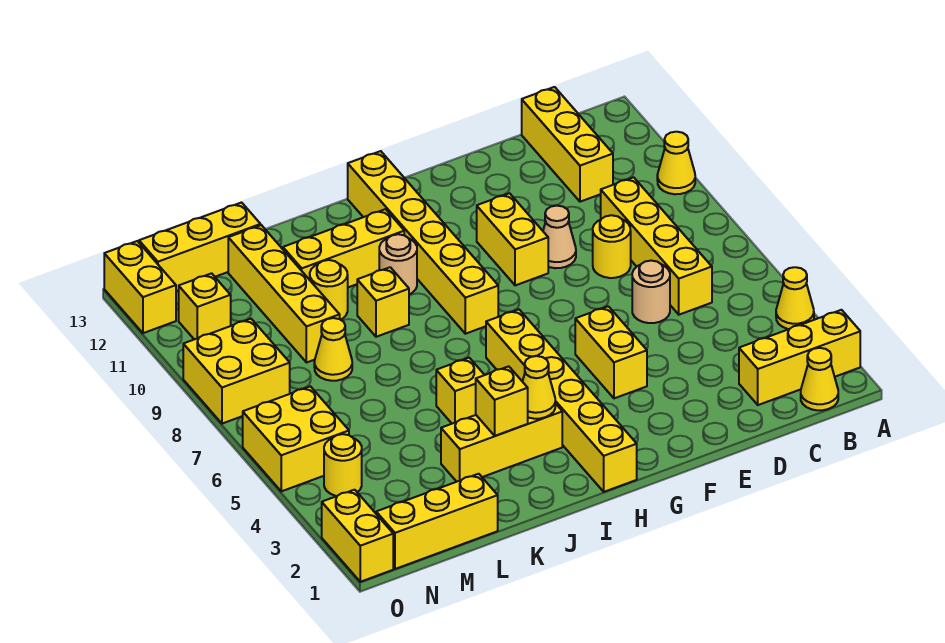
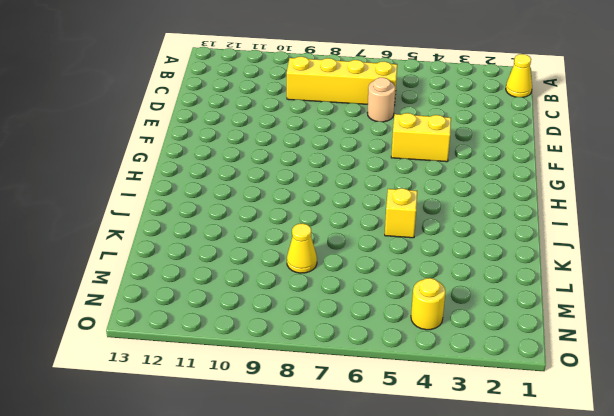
none -> yellow 1x3 brick [739,310,860,405]
none -> yellow 1x1 cone [776,267,814,329]
none -> yellow 1x1 cone [657,132,695,194]
none -> yellow 1x3 brick [522,87,613,202]

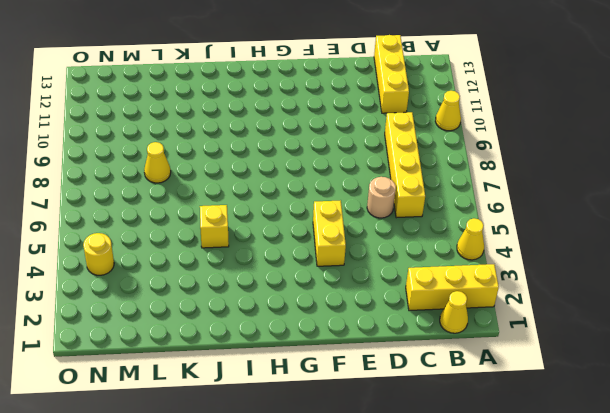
none -> yellow 1x1 round brick [593,215,631,278]
none -> tan 1x1 cone [543,206,576,268]
none -> yellow 1x2 brick [477,193,548,285]
none -> yellow 1x6 brick [486,309,637,492]

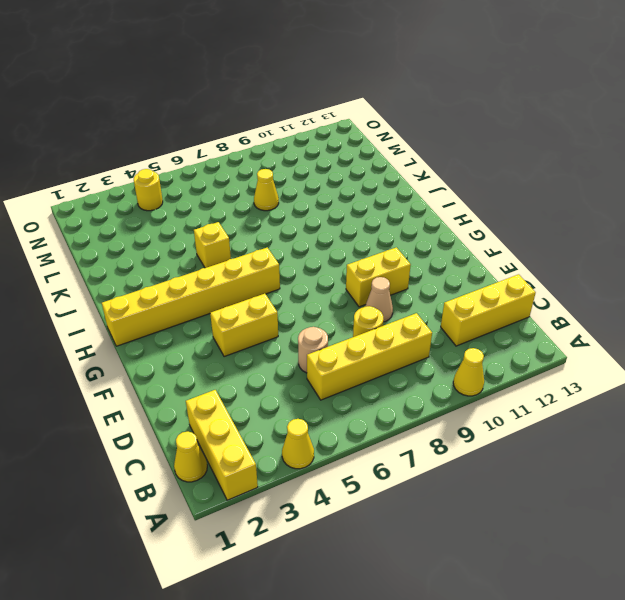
none -> yellow 1x6 brick [348,151,498,334]
none -> yellow 1x3 brick [441,403,562,482]
none -> tan 1x1 round brick [379,234,417,294]
none -> yellow 1x3 brick [283,209,404,287]

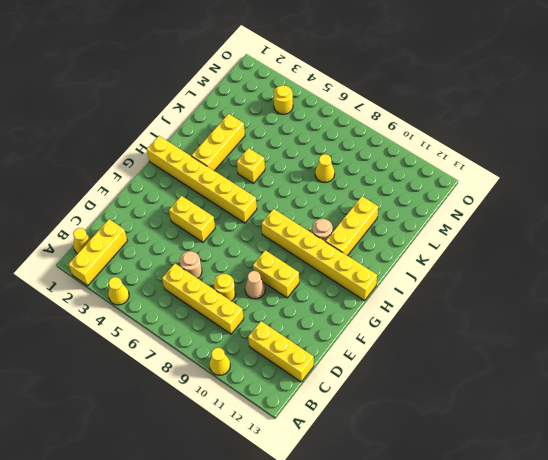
none -> yellow 1x1 brick [357,267,409,337]
none -> yellow 1x1 round brick [310,260,348,320]
none -> yellow 1x3 brick [376,474,498,569]
none -> yellow 1x4 brick [228,225,340,363]

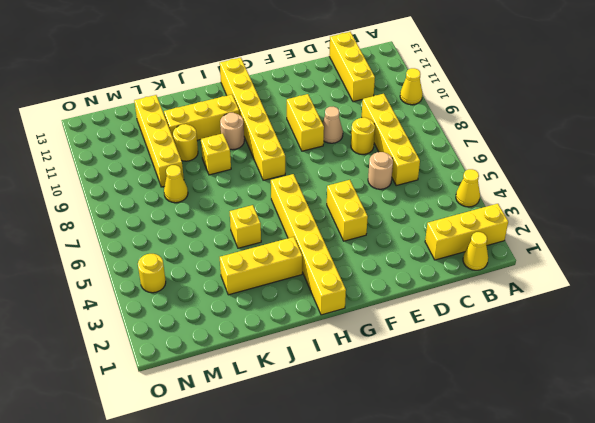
none -> yellow 1x3 brick [376,474,498,569]
none -> yellow 1x3 brick [139,203,261,291]
none -> yellow 2x2 brick [243,386,349,491]
none -> yellow 2x2 brick [183,319,290,424]

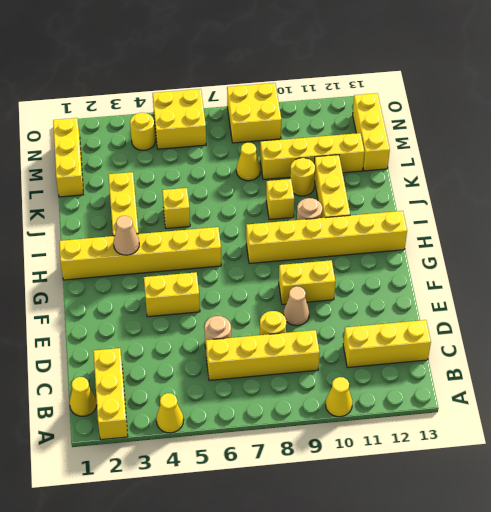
tan 1x1 cone [114,216,139,255] -> none
none -> yellow 1x1 brick [179,273,231,339]
none -> yellow 1x2 brick [322,490,393,582]
none -> yellow 1x2 brick [104,241,176,333]
none -> yellow 1x1 cone [522,356,555,419]

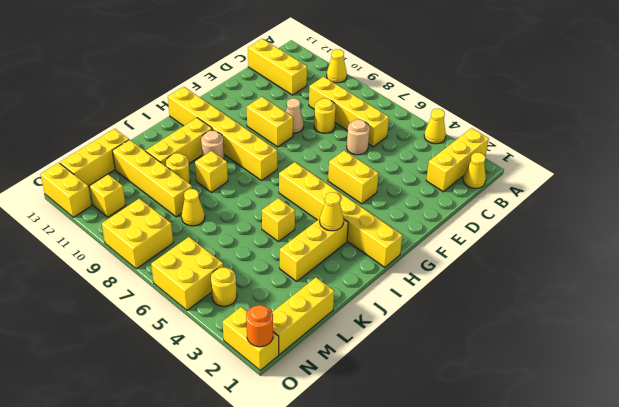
orange 1x1 round brick [246,305,273,347] -> none
none -> yellow 1x1 brick [476,366,528,436]

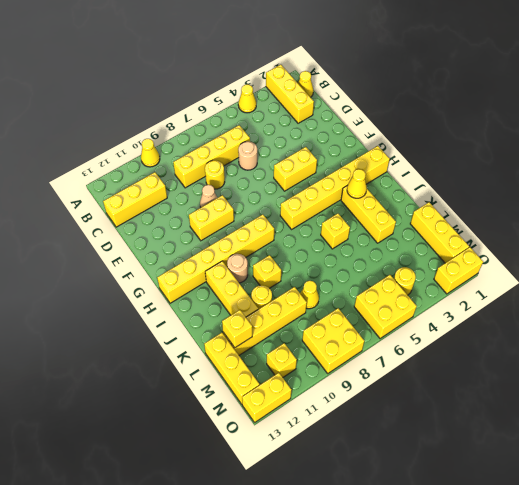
yellow 1x1 brick [222,310,252,348] -> yellow 1x1 brick moved to [476,366,528,436]

